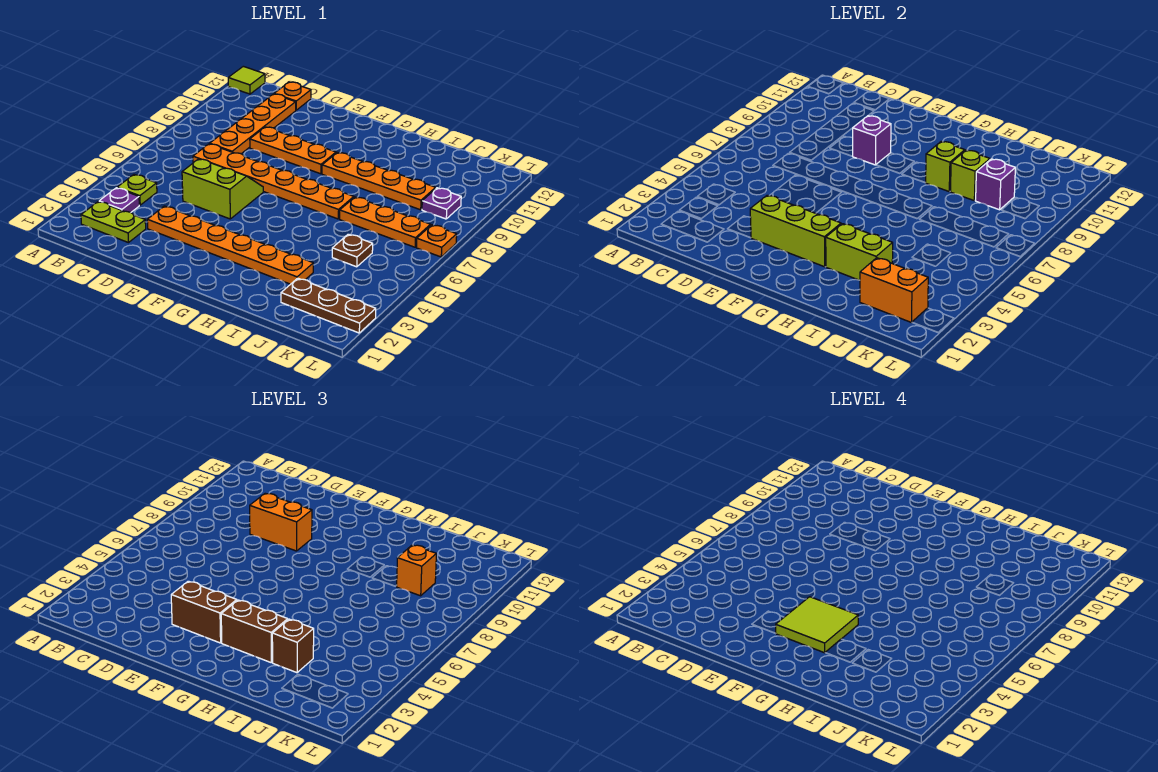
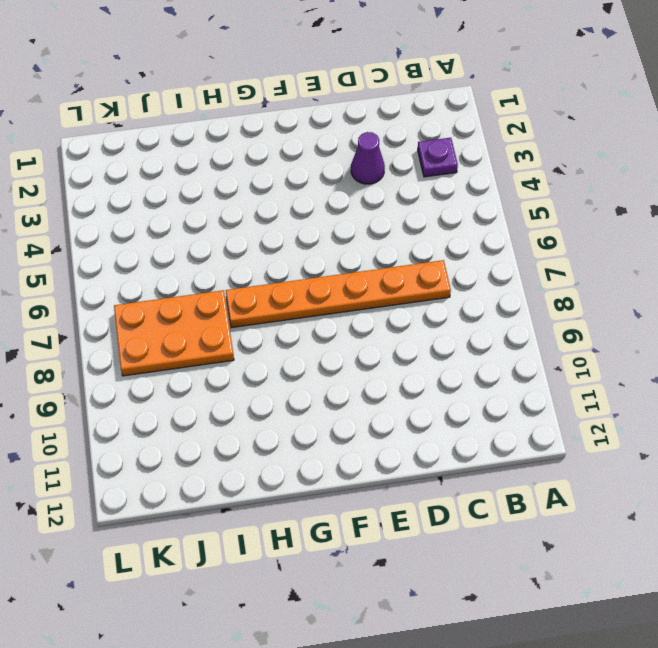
purple 1x1 cone [351,132,385,184] -> orange 1x6 plate [147,206,313,284]
orange 2x3 plate [114,290,234,376] -> orange 1x3 plate [340,197,430,247]
none -> lime 1x1 tile [228,66,265,94]
none -> lime 1x2 plate [81,202,146,243]
none -> lime 1x1 plate [117,175,157,205]

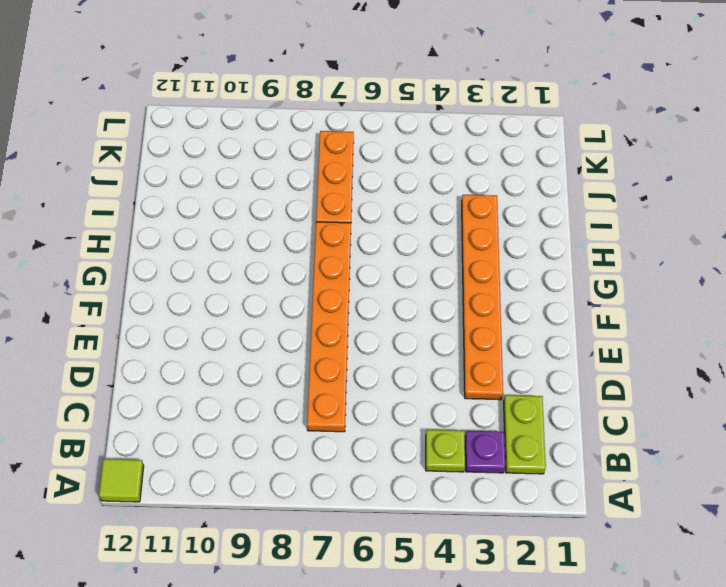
none -> orange 1x4 plate [210,94,296,154]
none -> orange 1x1 plate [274,82,311,110]
none -> lime 2x2 slope [182,159,263,219]

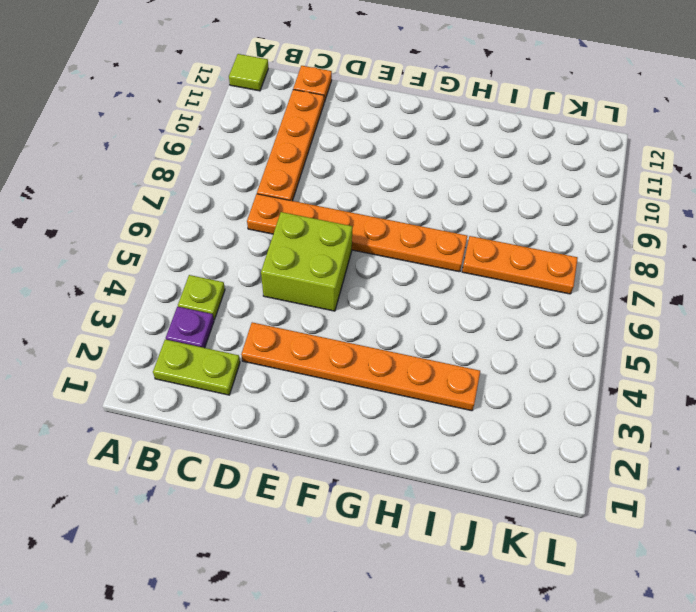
lime 2x2 brick [261,212,352,311] -> lime 2x2 slope [182,159,263,219]
none -> orange 1x3 plate [250,127,336,174]
none -> orange 1x4 plate [322,152,436,210]
none -> brown 1x3 plate [281,278,376,333]

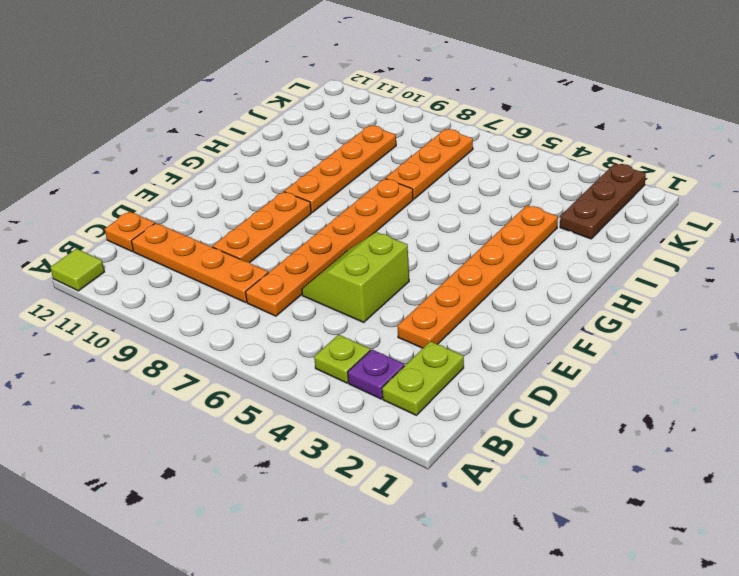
none -> brown 1x1 plate [332,234,373,267]
none -> purple 1x1 plate [422,188,461,219]
none -> orange 1x1 plate [416,225,457,257]

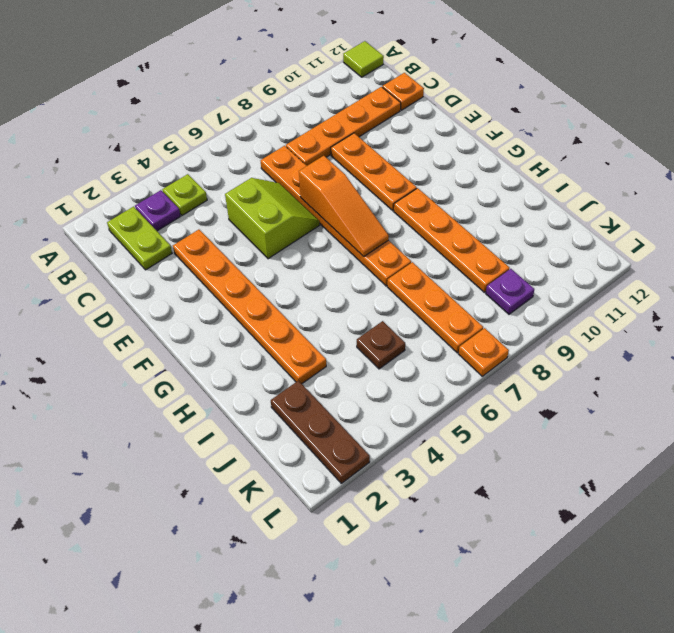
orange 1x3 slope [299,156,389,257] -> none
none -> lime 1x3 brick [750,195,841,267]
none -> purple 1x1 brick [852,116,891,165]
none -> lime 1x2 brick [826,224,893,280]

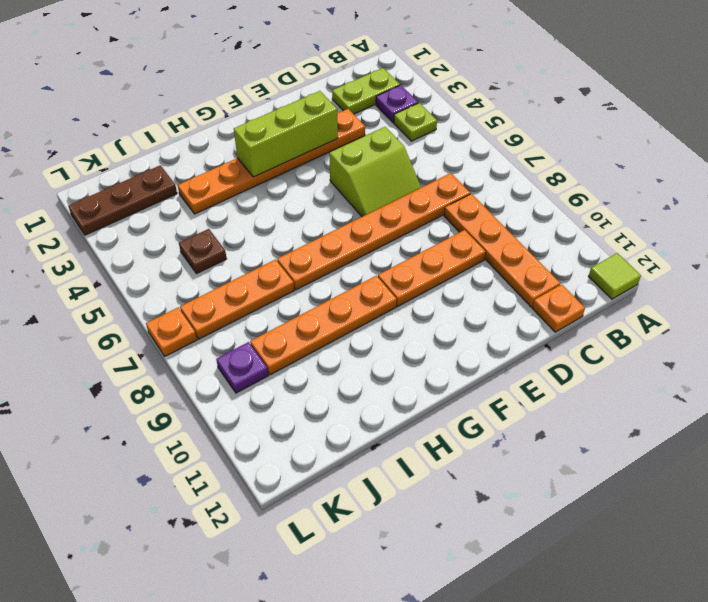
none -> purple 1x1 brick [852,116,891,165]
none -> lime 1x2 brick [826,224,893,280]
none -> lime 1x1 brick [926,141,965,191]

